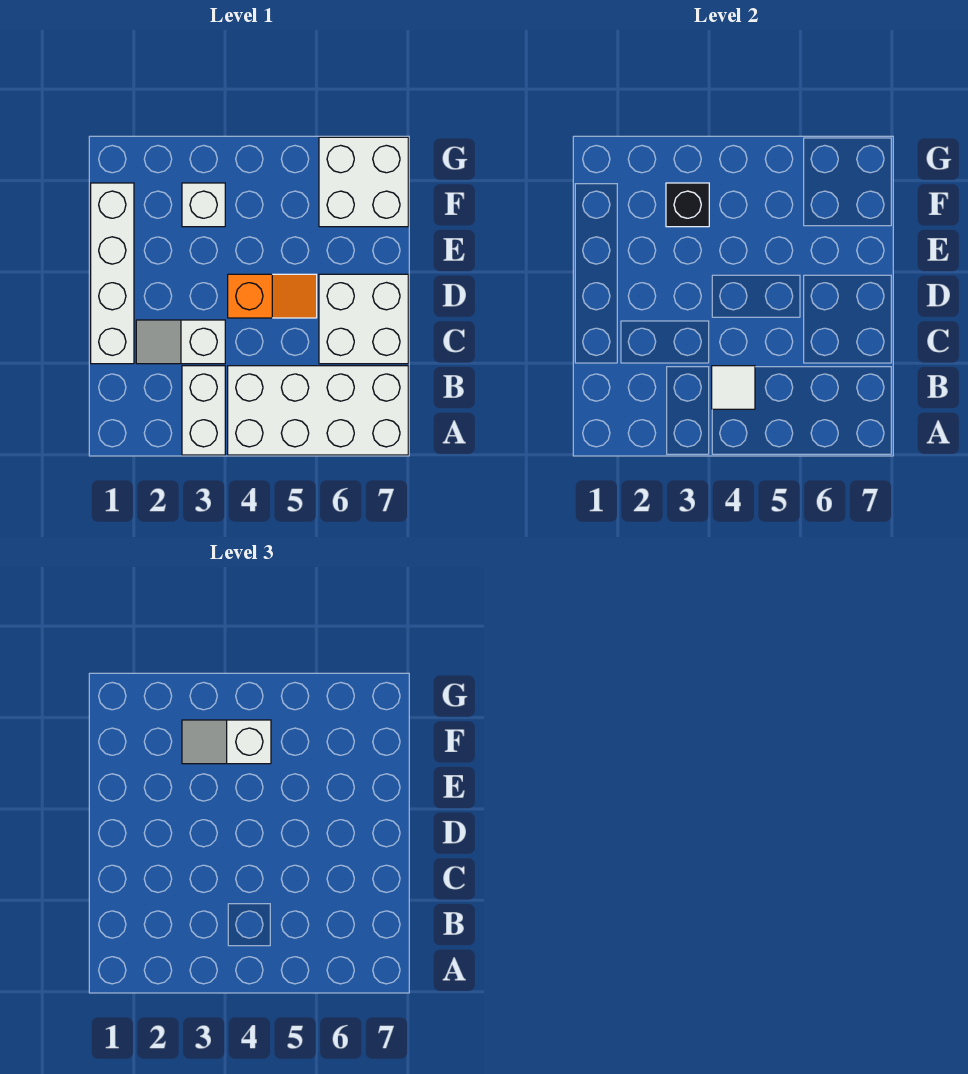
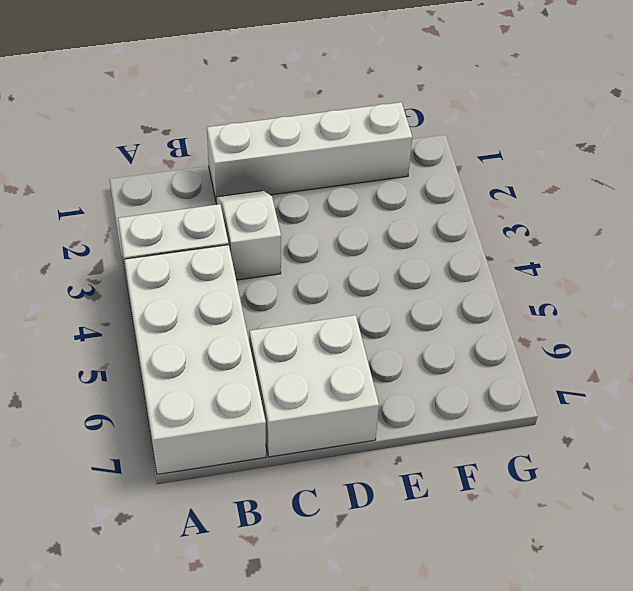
none -> orange 1x2 slope [228,274,317,318]
none -> white 1x1 brick [182,183,225,227]

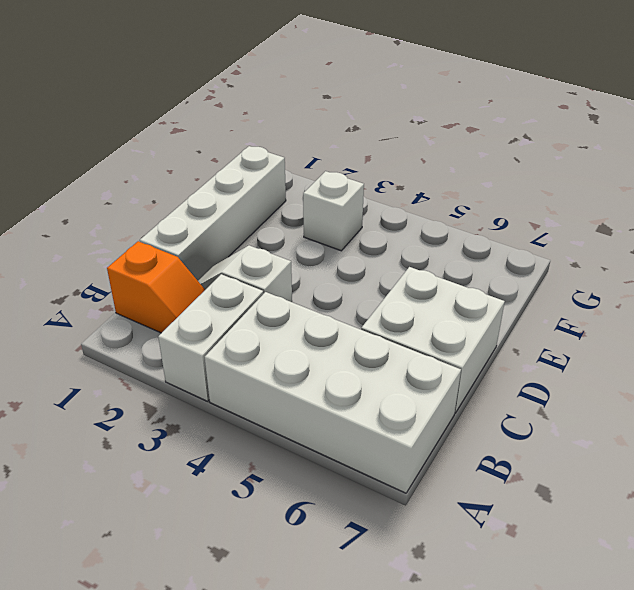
orange 1x2 slope [107,241,205,333] -> orange 1x2 slope moved to [228,274,317,318]
none -> white 2x2 brick [319,137,408,227]
none -> white 1x1 tile [712,366,755,409]

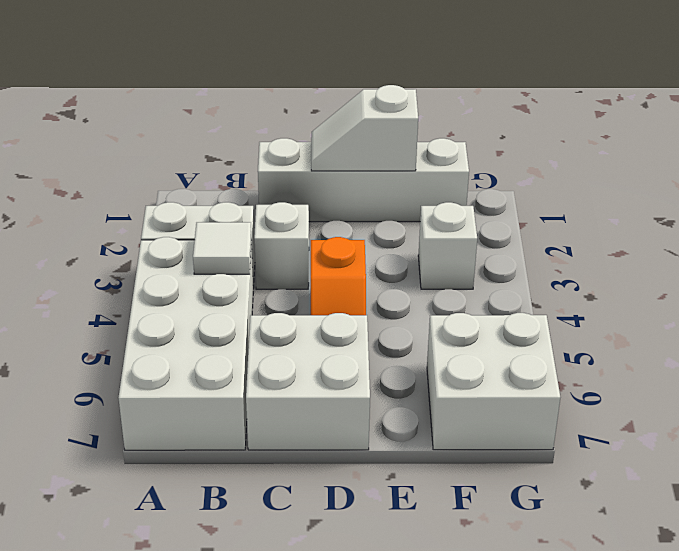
white 1x2 slope [311,85,418,171] -> white 1x2 slope turned to [182,720,271,764]
none -> black 1x1 brick [666,183,709,227]

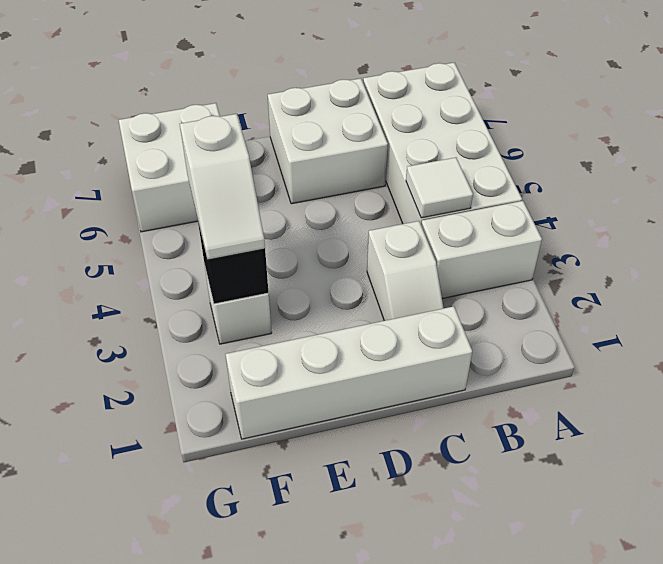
none -> orange 1x2 slope [228,274,317,318]

